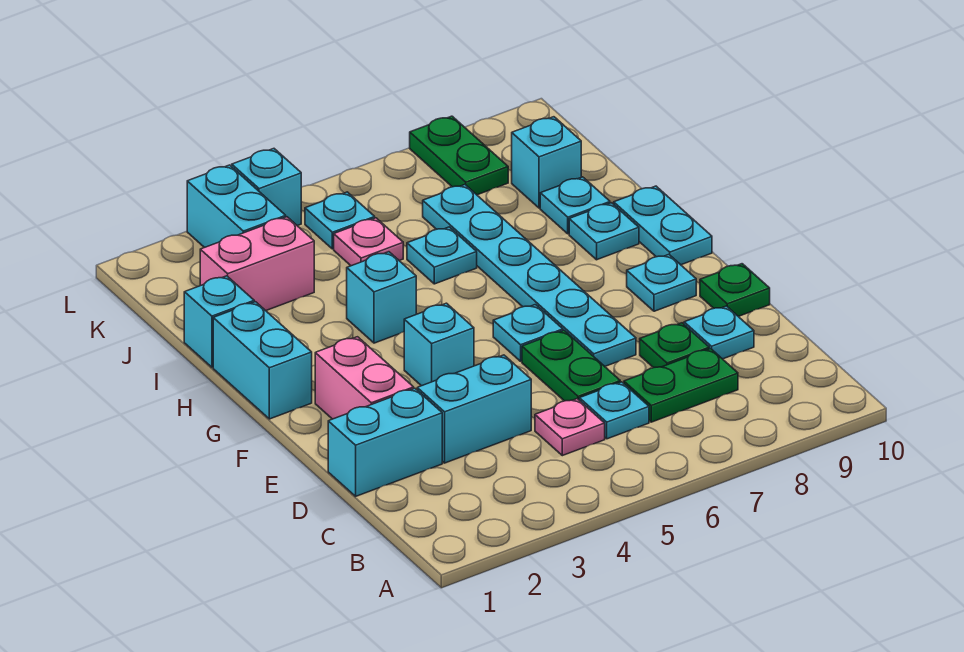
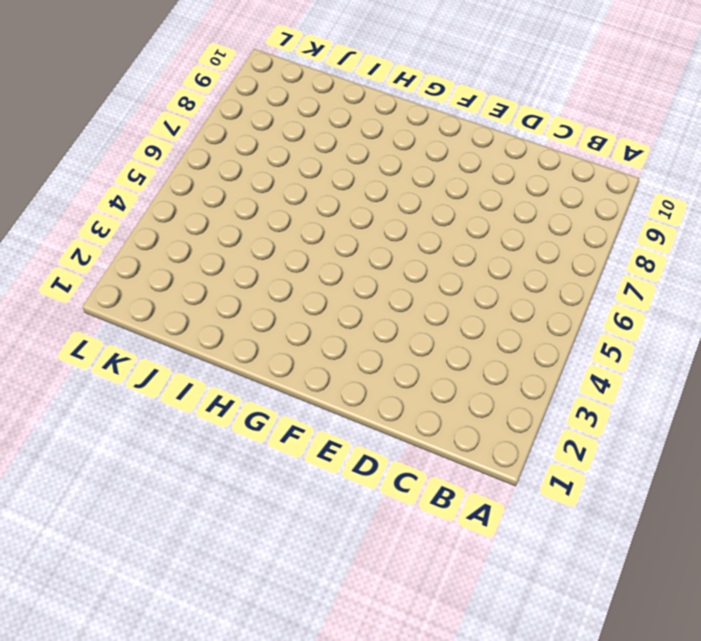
none -> pink 1x1 plate [535,399,605,456]
none -> cyan 1x1 plate [579,382,649,439]
none -> green 1x2 plate [624,349,738,422]

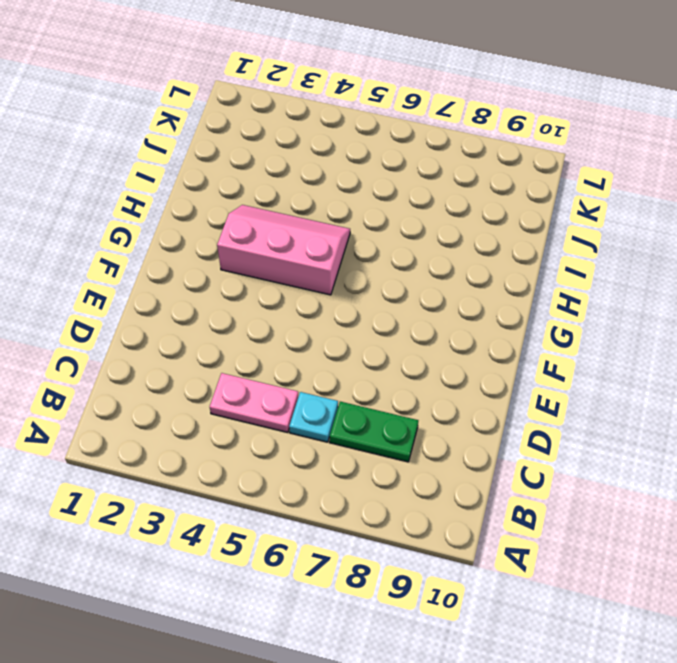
pink 1x2 plate [210,373,298,433] -> pink 1x1 plate [535,399,605,456]
pink 2x3 slope [217,205,350,295] -> cyan 1x1 brick [347,252,416,343]
none -> cyan 1x2 brick [328,388,442,496]
none -> cyan 1x2 brick [417,355,531,463]
none -> green 1x2 plate [522,330,620,401]

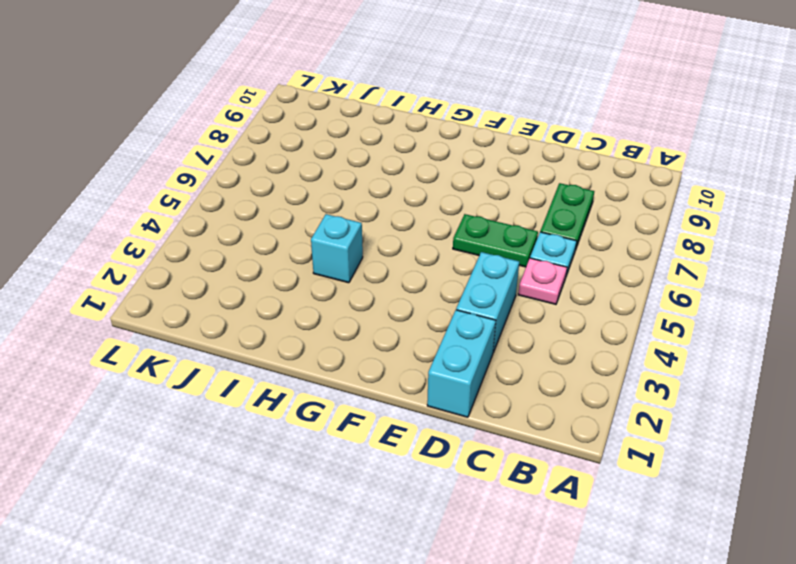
none -> green 1x1 plate [640,323,709,368]
none -> cyan 1x1 plate [684,306,754,359]
none -> pink 1x2 brick [315,337,414,419]

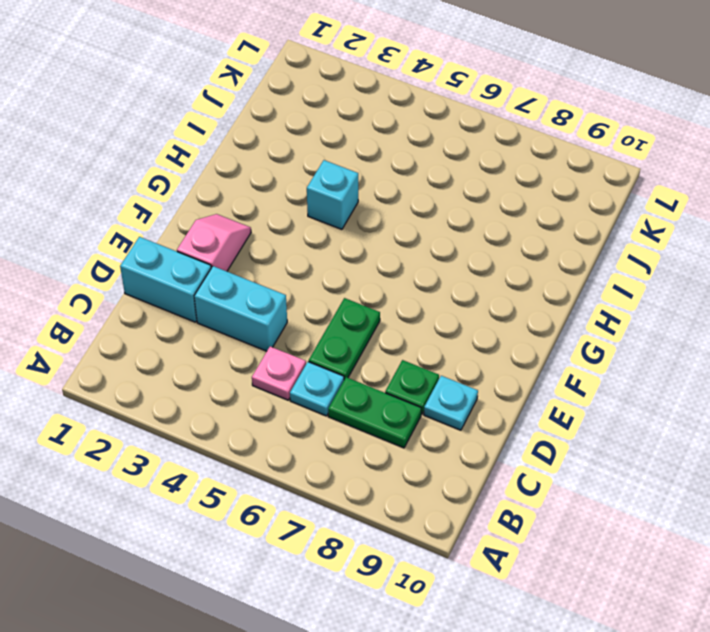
pink 1x2 slope [177,214,251,271] -> pink 1x2 brick [315,337,414,419]
none -> cyan 1x6 plate [423,185,636,366]
none -> green 1x1 plate [700,264,770,316]
none -> cyan 1x1 brick [404,303,474,386]

